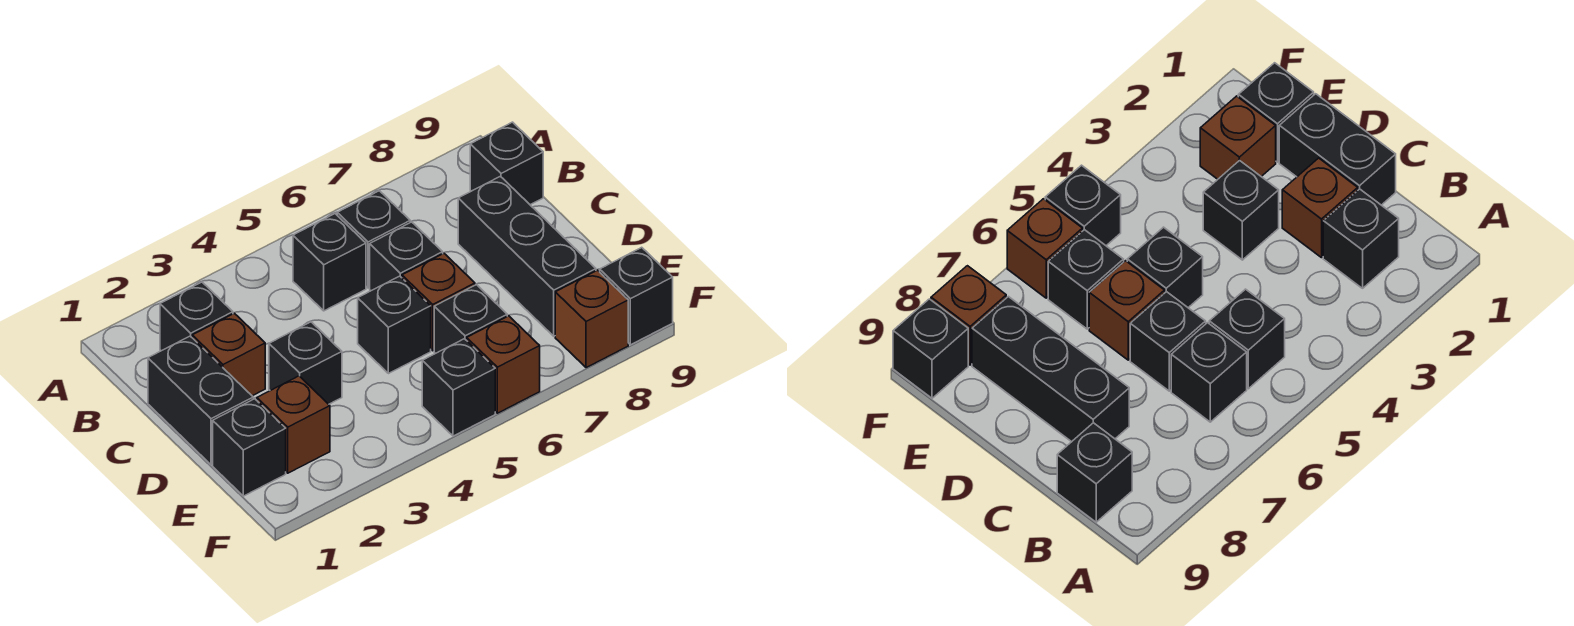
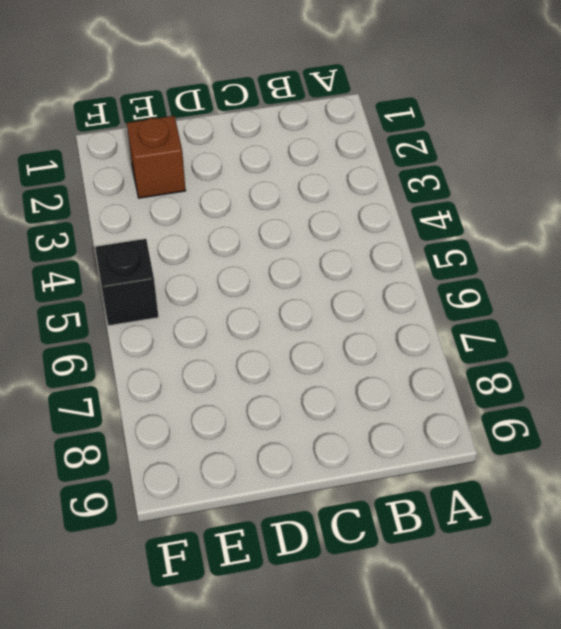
none -> black 1x1 brick [160,282,233,351]
none -> black 1x1 brick [293,214,366,311]
none -> black 1x1 brick [337,191,410,288]

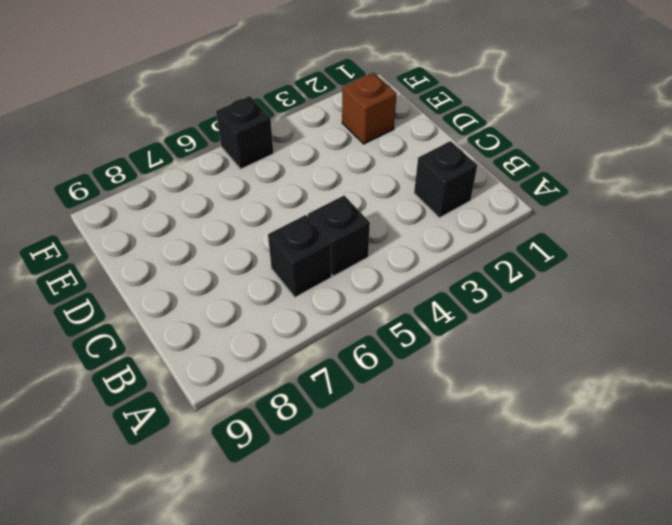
none -> black 1x1 brick [470,122,543,205]
none -> black 1x2 brick [148,336,253,465]
none -> brown 1x1 brick [192,313,265,396]

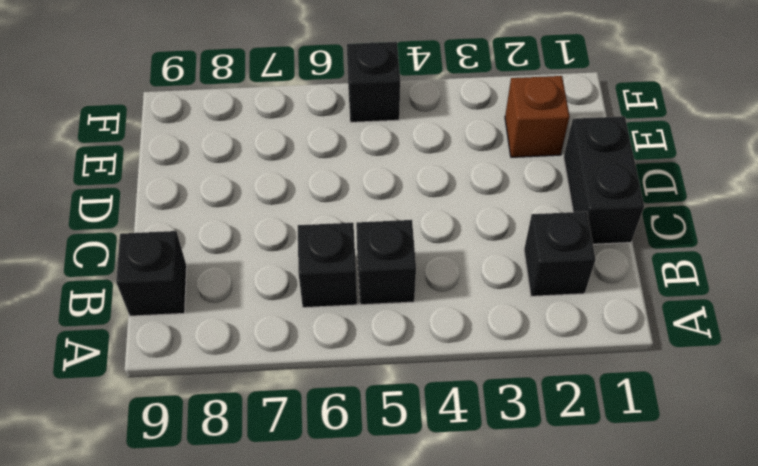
none -> brown 1x1 brick [192,313,265,396]
none -> black 1x1 brick [370,222,443,291]
none -> black 1x3 brick [458,176,596,336]

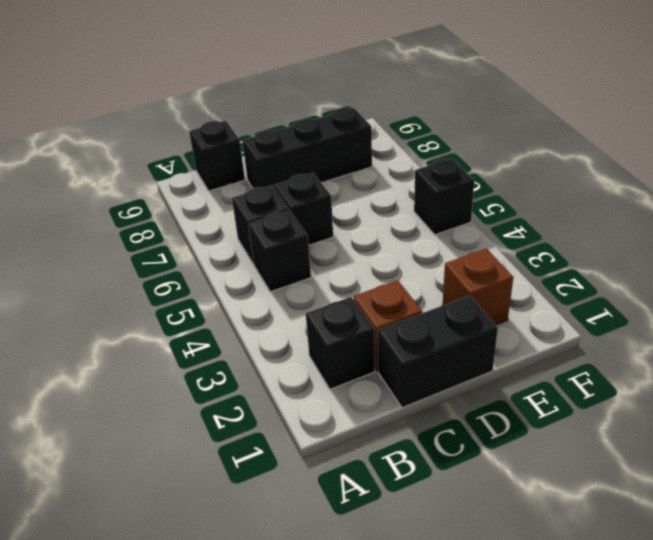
none -> black 1x1 brick [269,322,342,404]
none -> black 1x1 brick [358,276,431,374]
none -> brown 1x1 brick [402,254,475,351]

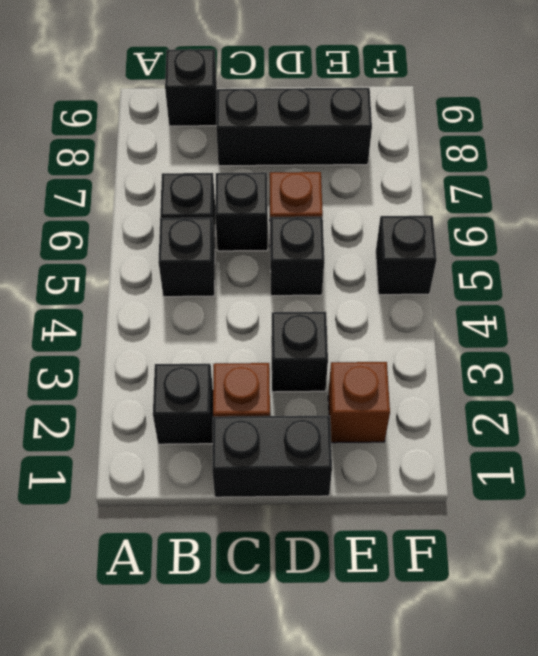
none -> black 1x1 brick [213,399,286,496]
none -> black 1x1 brick [434,285,507,354]
none -> brown 1x1 brick [467,316,540,413]

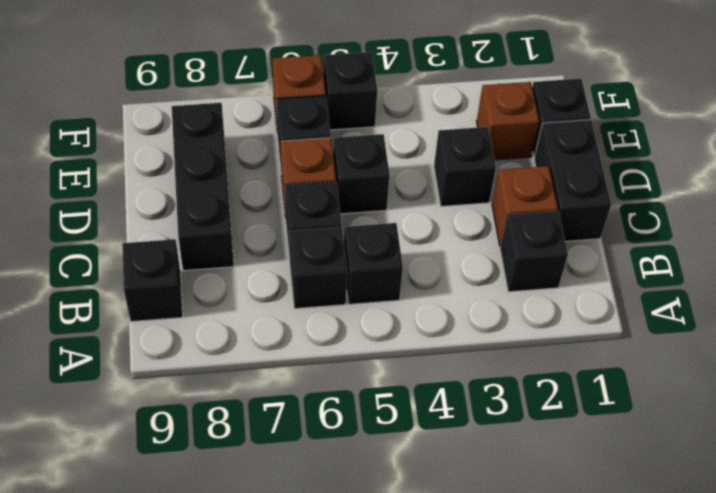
none -> brown 1x1 brick [555,270,628,368]
none -> black 1x1 brick [600,247,673,345]

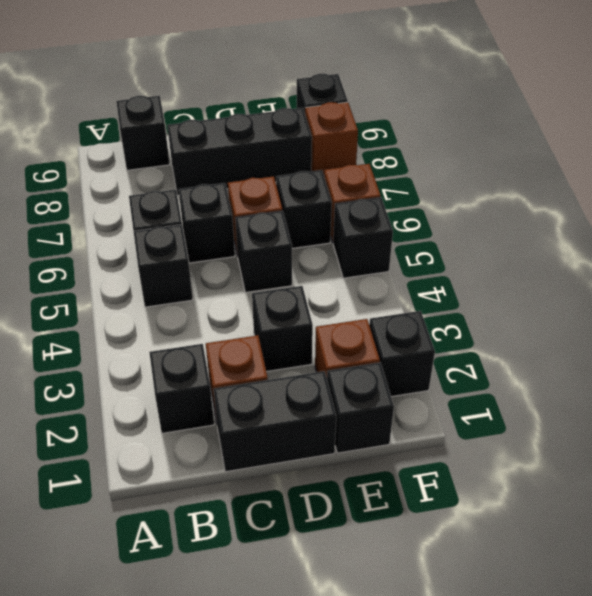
black 1x1 brick [369,311,435,397] -> none

